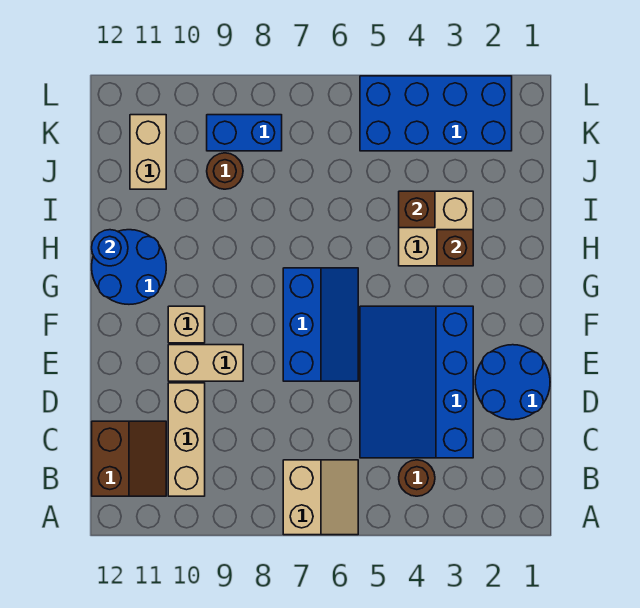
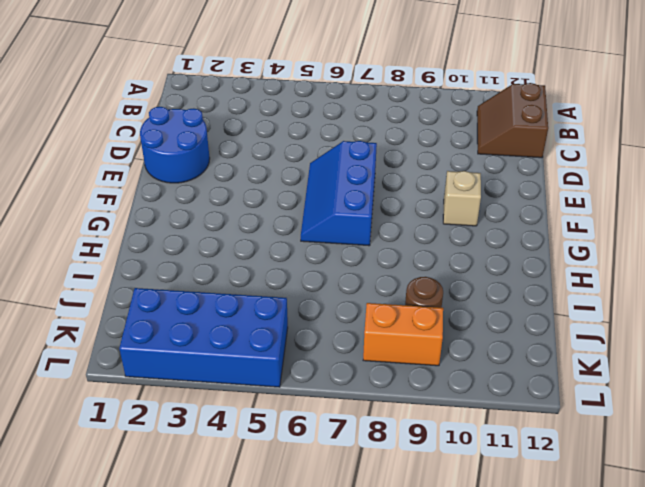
orange 1x2 brick [363,303,443,366] -> blue 1x2 brick [207,115,282,151]
none -> tan 2x2 slope [283,460,358,535]
none -> brown 1x1 round brick [399,460,435,496]
none -> tan 1x3 brick [168,383,205,496]

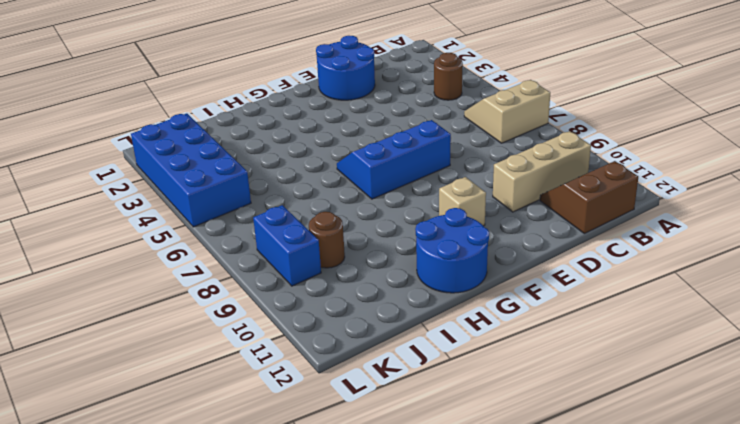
none -> blue 3x4 slope [360,306,473,458]
none -> tan 1x2 brick [168,345,243,381]
none -> tan 2x2 brick [399,191,473,266]

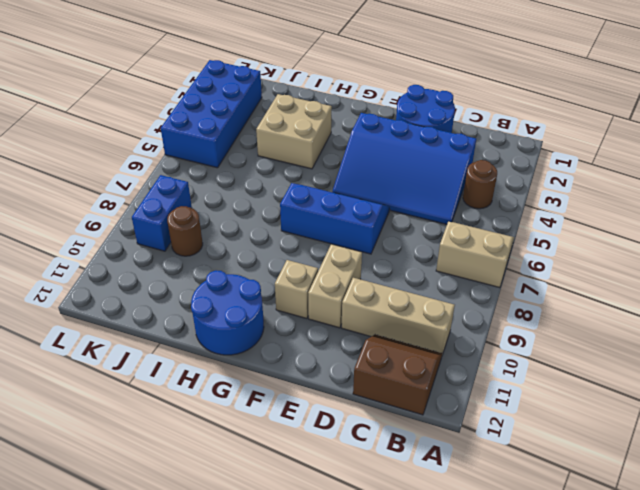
none -> tan 1x2 brick [130,115,166,189]
none -> brown 1x1 brick [437,230,473,266]
none -> blue 1x1 round brick [92,230,128,266]

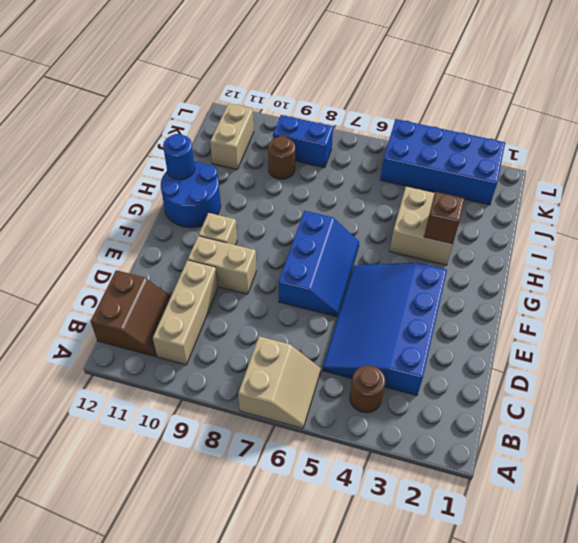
none -> blue 2x2 round brick [475,345,550,420]
none -> brown 1x1 brick [399,191,435,228]

